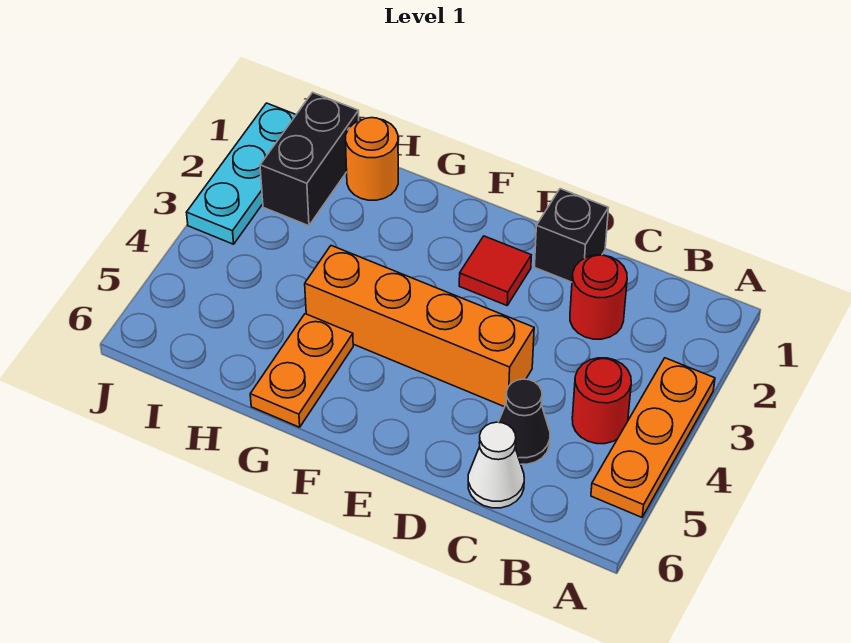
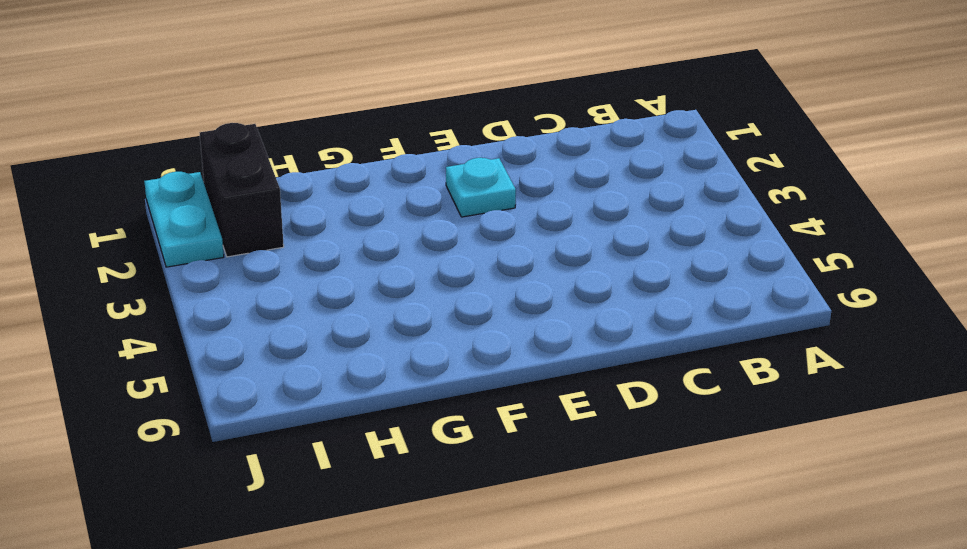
cyan 1x1 plate [446,158,516,217] -> red 1x1 tile [459,236,531,305]
cyan 1x2 plate [144,172,224,267] -> cyan 1x3 plate [186,103,296,244]
none -> orange 1x3 plate [591,358,715,517]
none -> red 1x1 round brick [572,358,631,444]
none -> red 1x1 round brick [570,255,627,339]

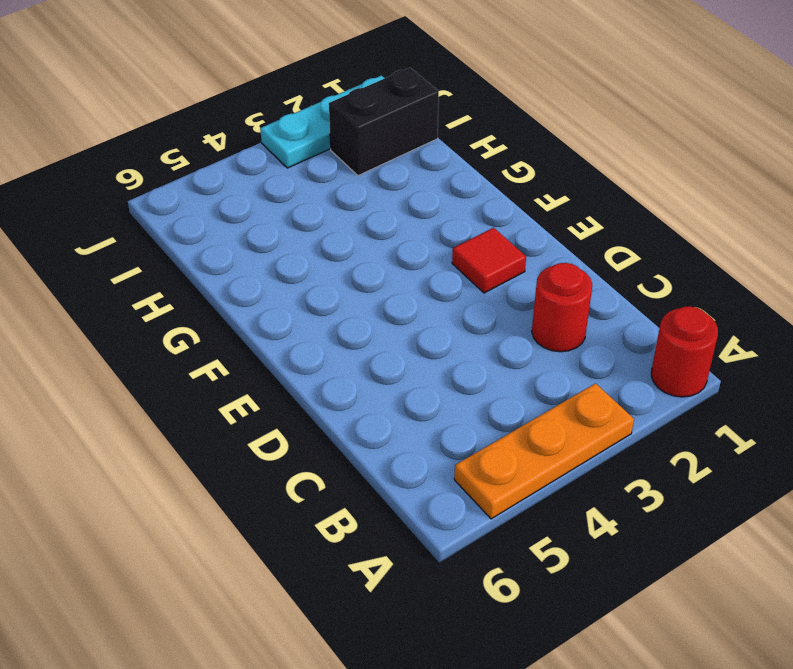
red 1x1 round brick [651,306,718,397] -> red 1x1 round brick moved to [572,358,631,444]
none -> black 1x1 cone [499,379,550,464]
none -> white 1x1 cone [468,422,524,508]
none -> black 1x1 brick [535,189,608,282]

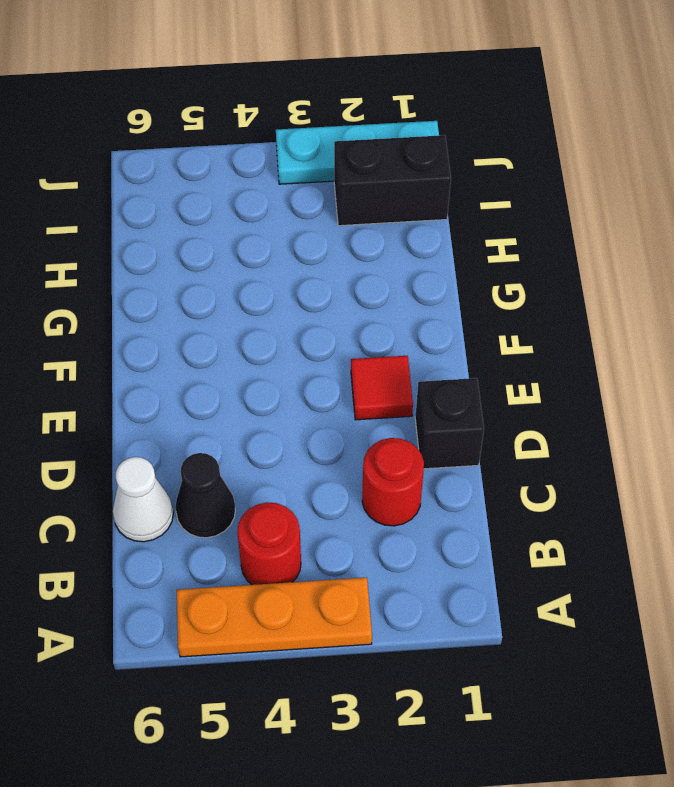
none -> orange 1x4 brick [305,246,534,407]
none -> orange 1x2 plate [250,314,353,427]
none -> orange 1x1 round brick [346,118,398,200]

